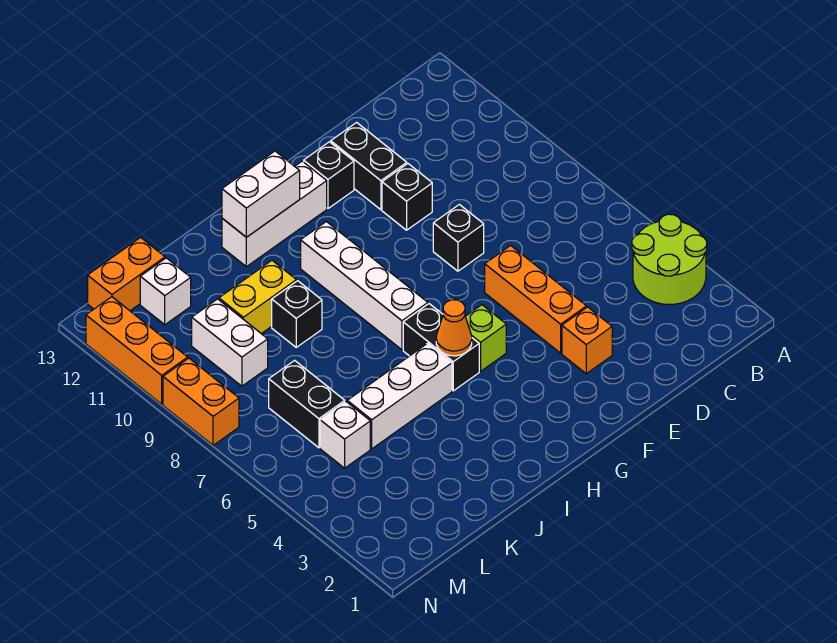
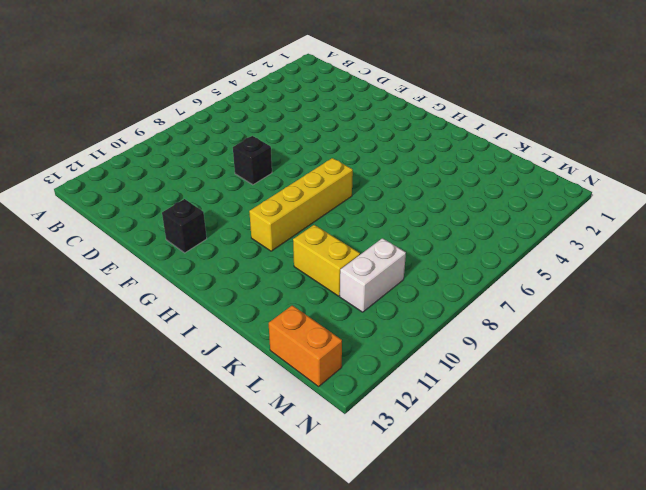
yellow 1x4 brick [249,158,353,251] -> white 1x4 brick [301,222,428,350]
none -> lime 2x2 round brick [632,214,707,305]
none -> orange 1x1 brick [562,307,612,374]
none -> orange 1x3 brick [485,245,586,353]

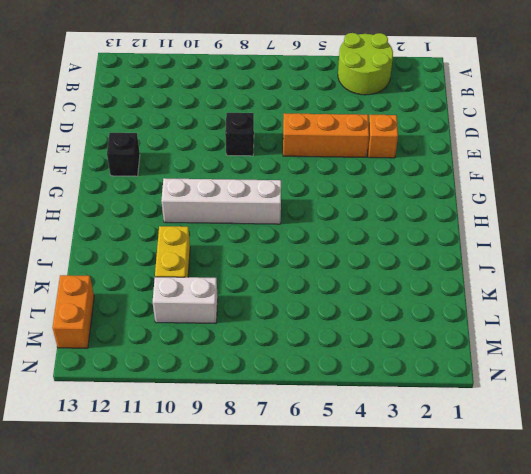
none -> black 1x1 brick [382,164,432,230]
none -> black 1x2 brick [331,122,407,210]
none -> lime 1x1 brick [465,305,506,371]

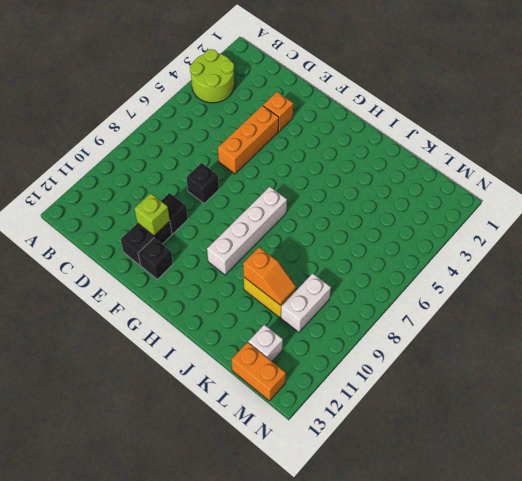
lime 1x1 brick [135,193,170,236] -> lime 1x1 brick moved to [465,305,506,371]
orange 1x2 slope [243,247,296,305] -> none
none -> white 1x3 brick [222,161,327,267]
none -> black 1x2 brick [403,304,479,391]
none -> white 1x3 brick [347,343,452,449]

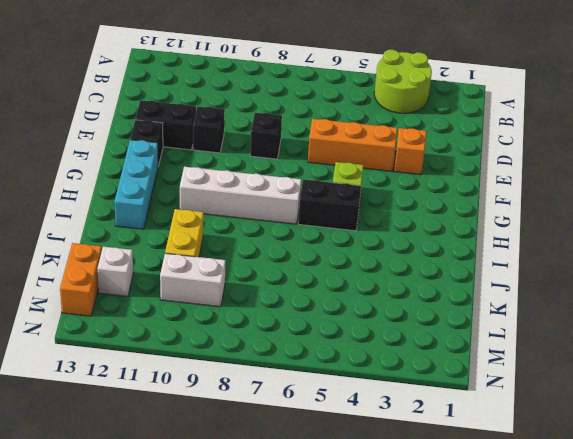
cyan 1x3 brick [114,140,158,229] -> white 1x3 brick [222,161,327,267]
none -> white 1x3 brick [347,343,452,449]
none -> black 1x1 brick [272,281,322,347]
none -> white 1x1 brick [320,402,370,468]

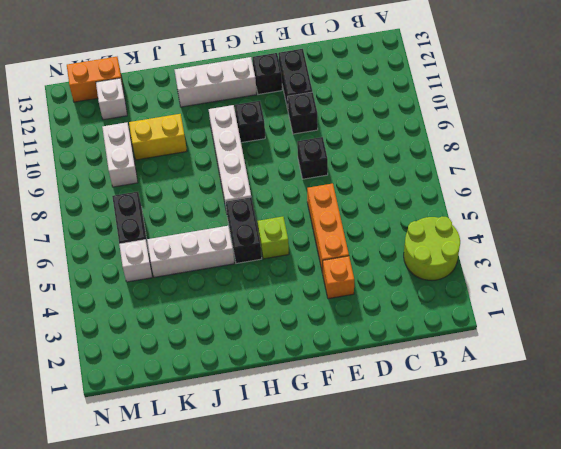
black 1x1 brick [235,101,265,143] -> black 1x1 brick moved to [272,281,322,347]
none -> orange 1x2 brick [163,358,239,445]
none -> orange 1x3 brick [86,297,188,404]
none -> orange 1x1 cone [436,300,472,356]

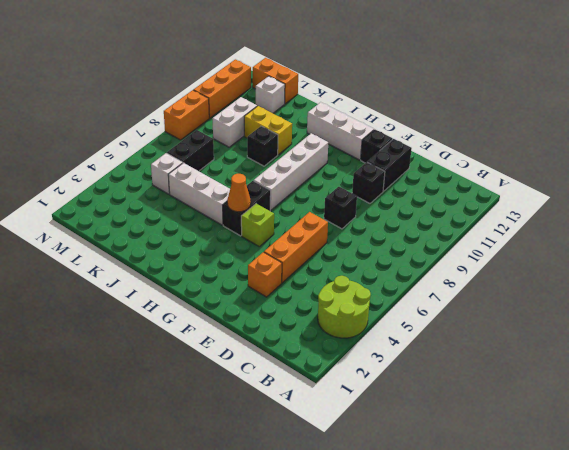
none -> white 1x2 brick [222,151,300,237]

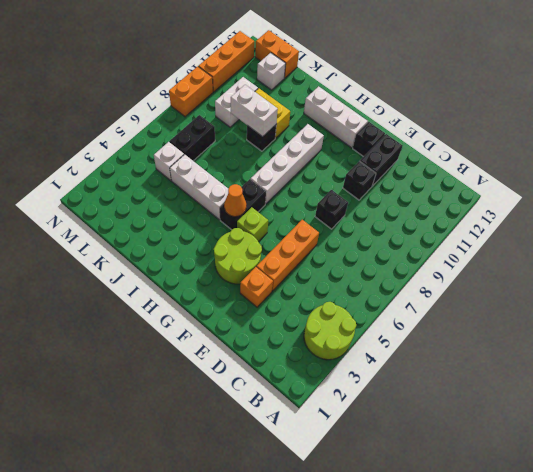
lime 2x2 round brick [214,228,262,284] -> none
white 1x2 brick [231,85,278,137] -> white 1x2 brick moved to [222,151,300,237]

